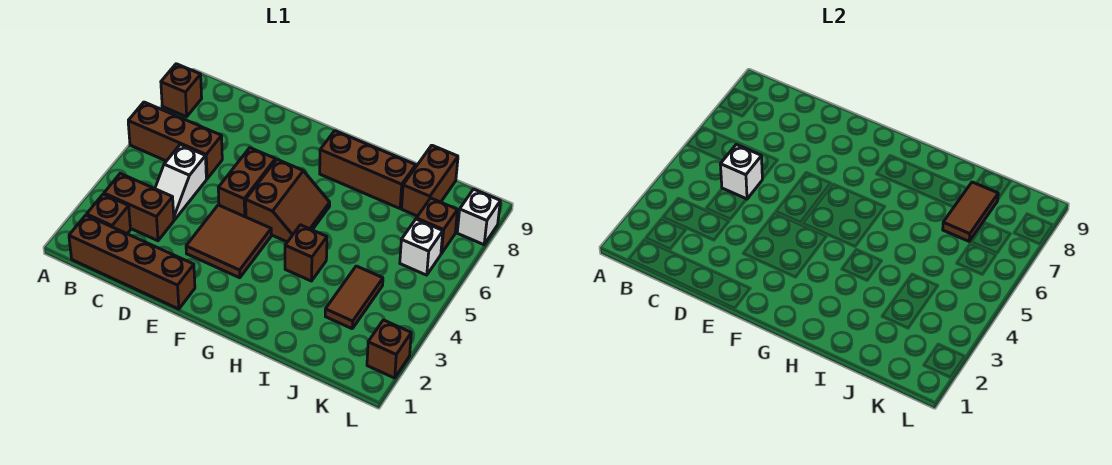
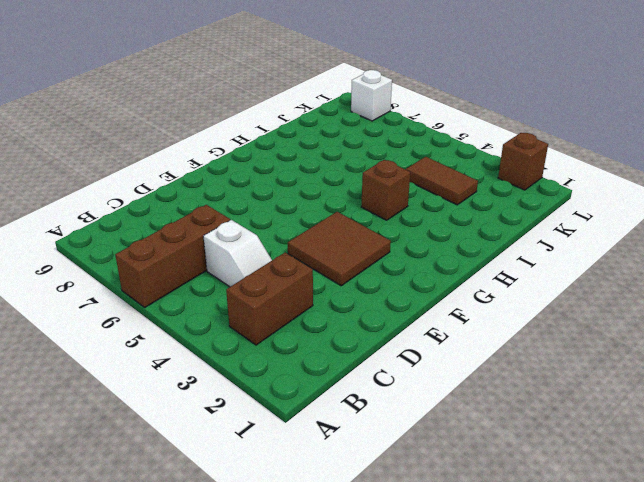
none -> brown 1x1 brick [161,64,202,117]
none -> brown 1x4 brick [69,215,195,309]
none -> brown 1x1 brick [87,194,131,234]

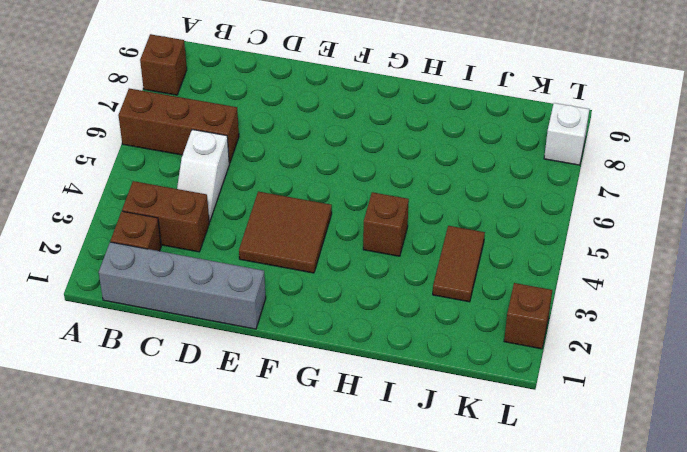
grey 1x4 brick [99,242,266,329] -> brown 1x4 brick [69,215,195,309]
none -> brown 1x2 brick [218,148,275,217]
none -> brown 2x2 slope [246,159,330,242]
none -> brown 1x3 brick [320,131,416,208]

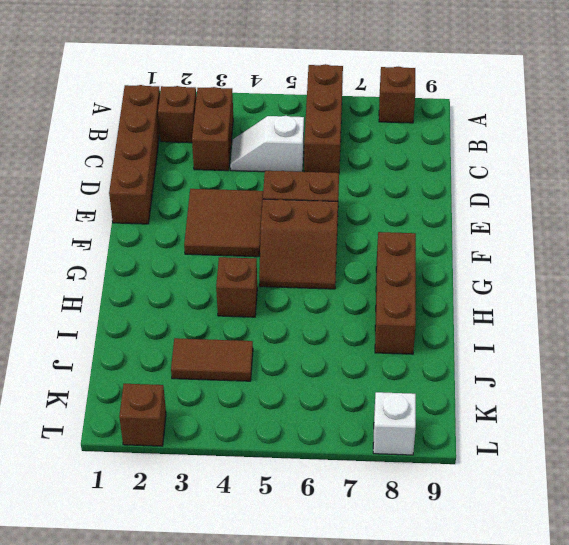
none -> brown 1x2 brick [402,145,458,216]
none -> white 1x1 brick [400,219,443,275]
none -> brown 1x1 brick [416,198,458,254]

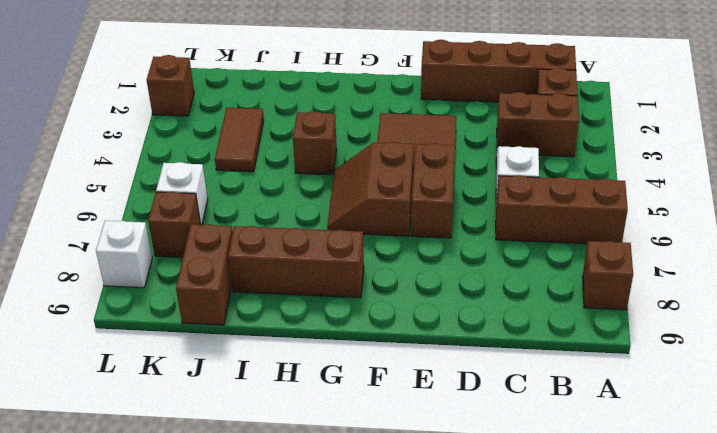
none -> white 1x1 brick [720,145,762,199]
none -> brown 1x2 tile [943,182,998,241]

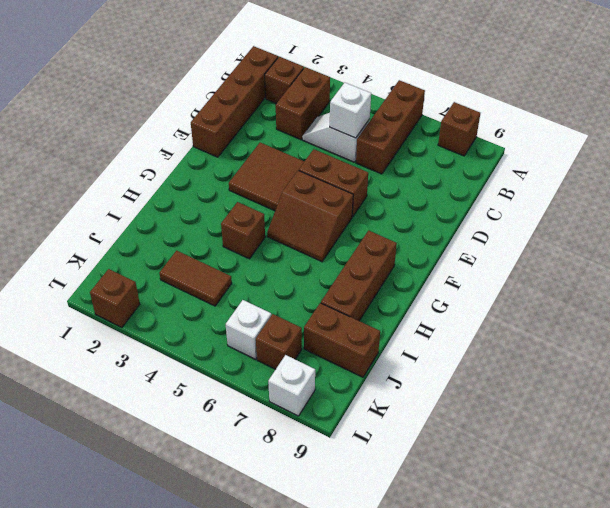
none -> brown 1x2 tile [943,182,998,241]

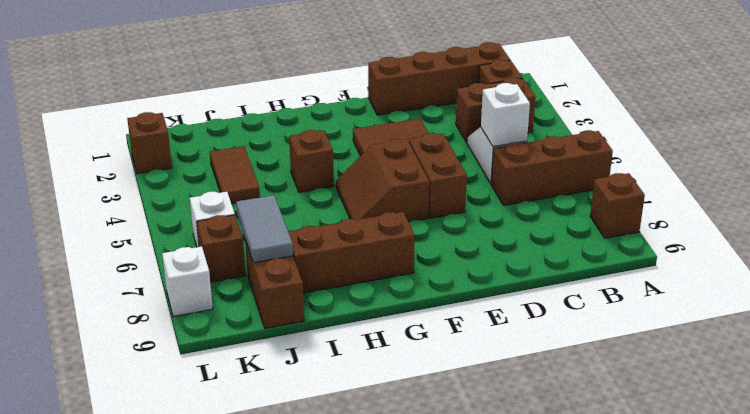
grey 1x2 tile [236,195,293,263] -> brown 1x2 tile [943,182,998,241]

